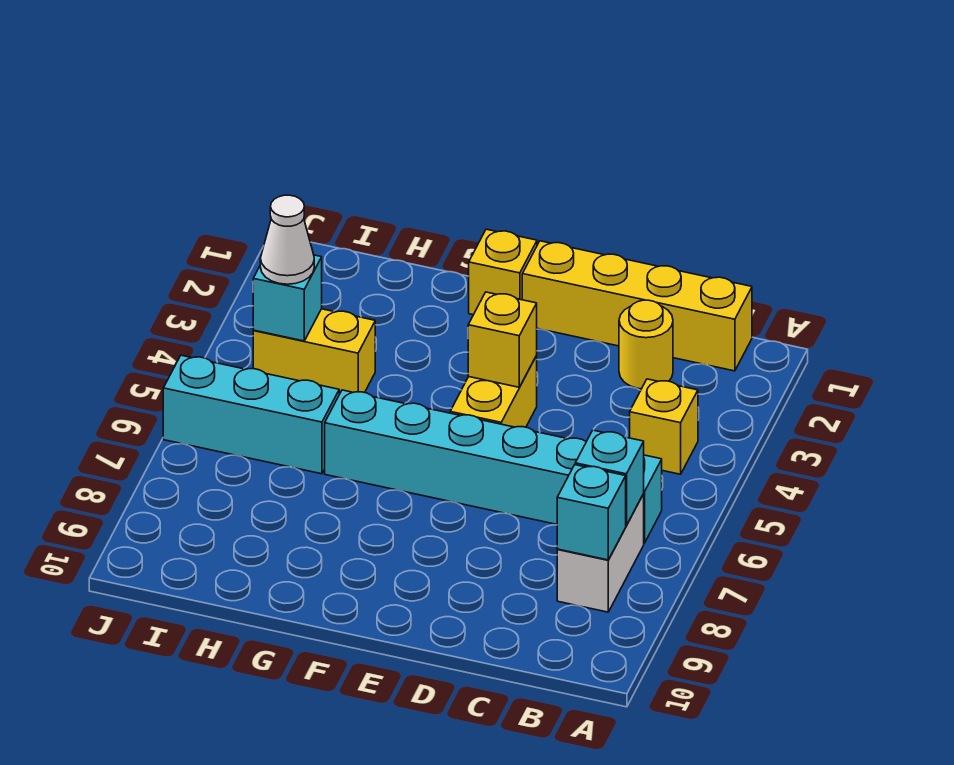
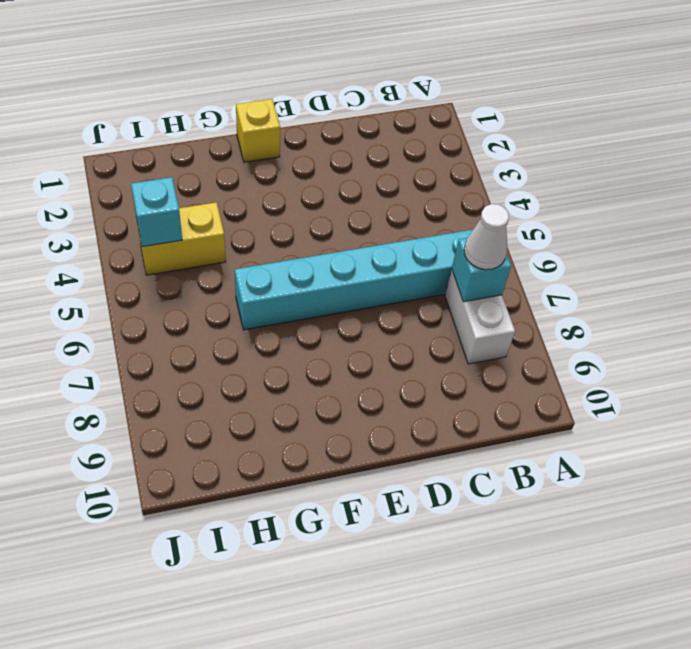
white 1x1 cone [464,204,509,270] -> white 1x1 cone moved to [260,195,314,284]
none -> yellow 1x4 brick [522,241,752,371]
none -> yellow 1x1 brick [630,379,698,474]
none -> yellow 1x1 round brick [619,300,673,389]

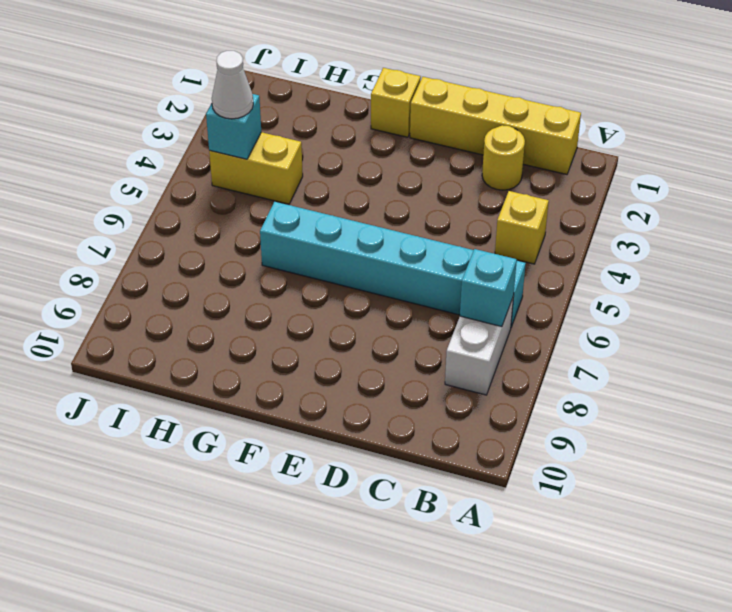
none -> yellow 1x2 brick [450,356,537,427]
none -> cyan 1x3 brick [163,355,339,474]
none -> cyan 1x1 brick [557,465,626,560]

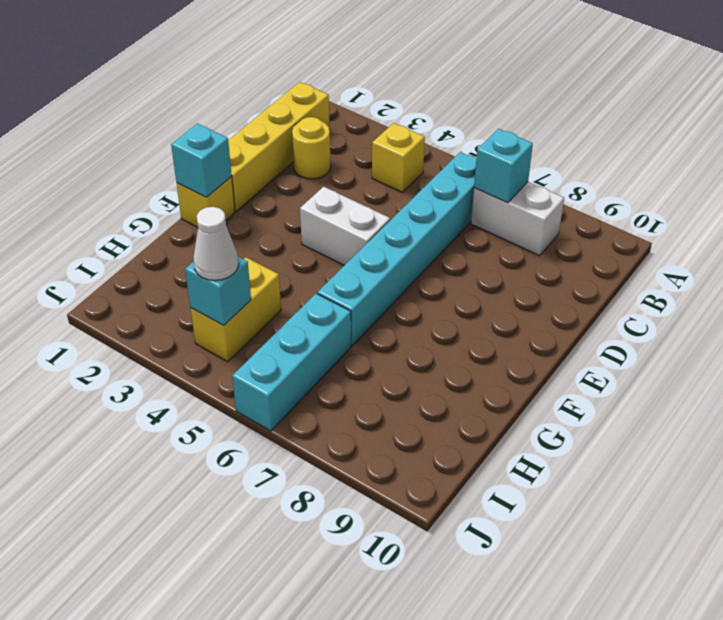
white 1x2 brick [300,187,390,265] -> yellow 1x2 brick [450,356,537,427]
cyan 1x1 brick [171,124,232,197] -> cyan 1x1 brick moved to [557,465,626,560]
none -> yellow 1x1 brick [468,292,537,387]

